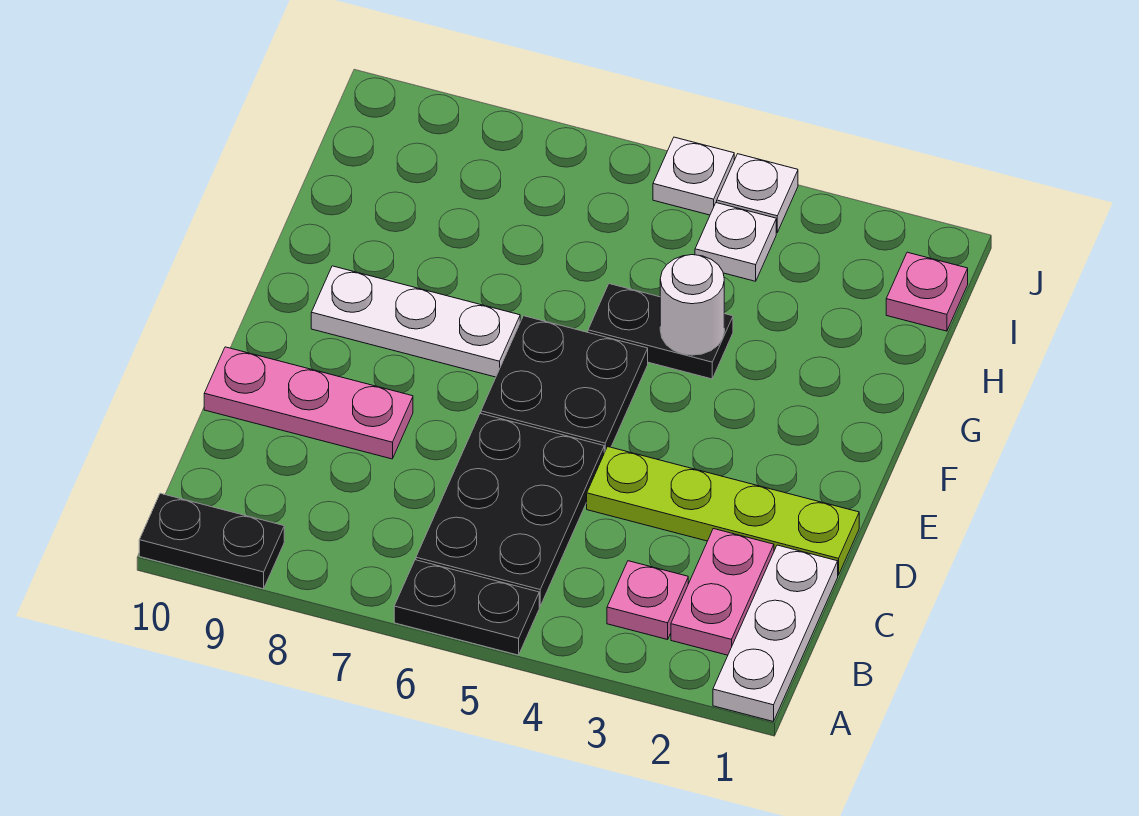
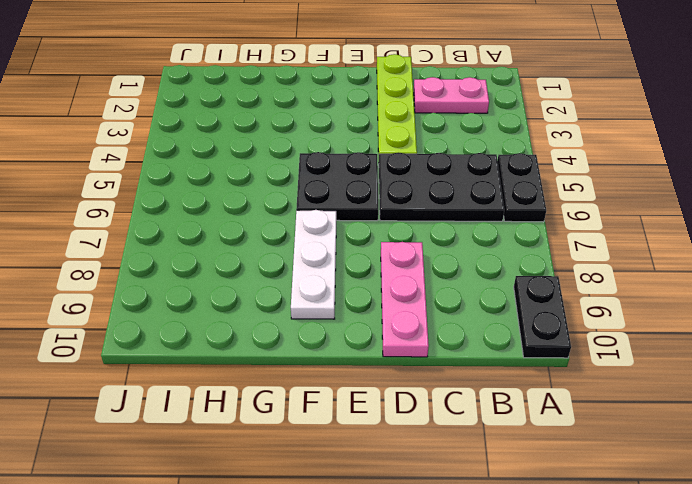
none -> white 1x3 plate [713,545,838,722]
none -> pink 1x1 plate [607,561,688,640]
none -> black 1x2 plate [588,284,733,379]

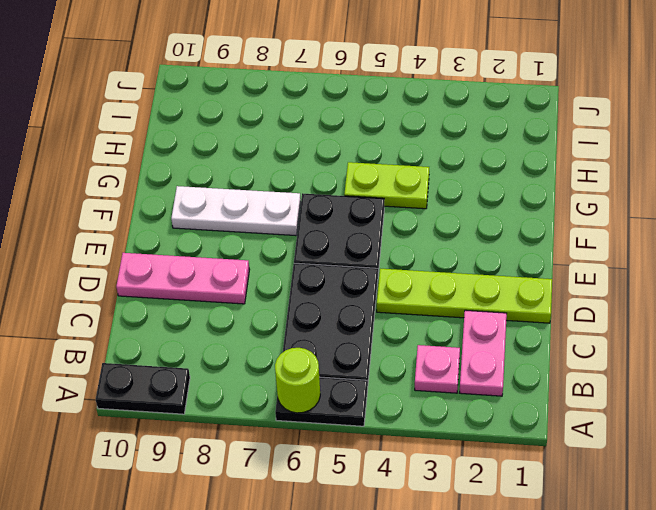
lime 1x1 round brick [275,348,320,413] -> none
lime 1x2 plate [344,162,429,209] -> black 1x2 plate [588,284,733,379]
none -> white 1x3 plate [713,545,838,722]
none -> pink 1x1 plate [886,252,968,331]
none -> white 1x1 plate [695,203,776,281]

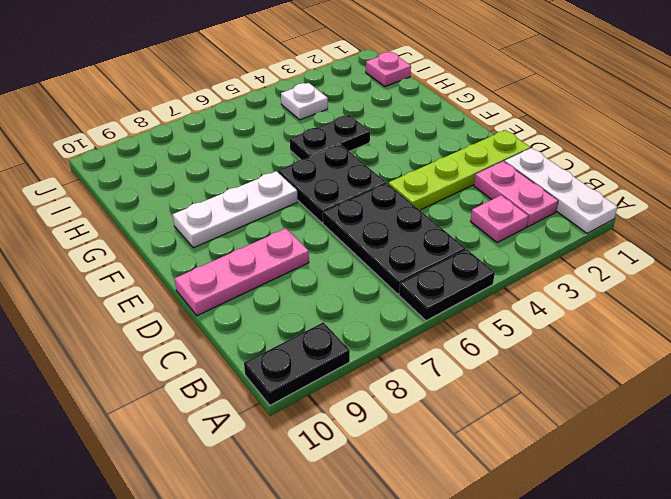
none -> white 1x1 plate [717,154,798,232]
none -> white 1x1 plate [653,137,734,215]
none -> white 1x1 round brick [660,255,724,355]

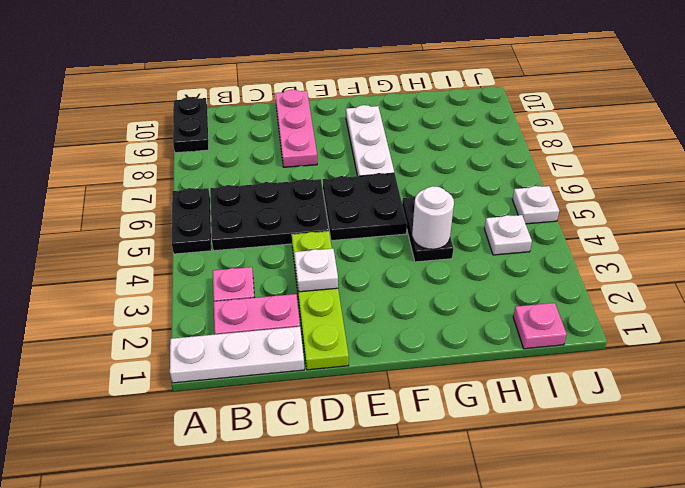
white 1x1 plate [294,249,338,292] -> white 1x1 plate moved to [717,154,798,232]

